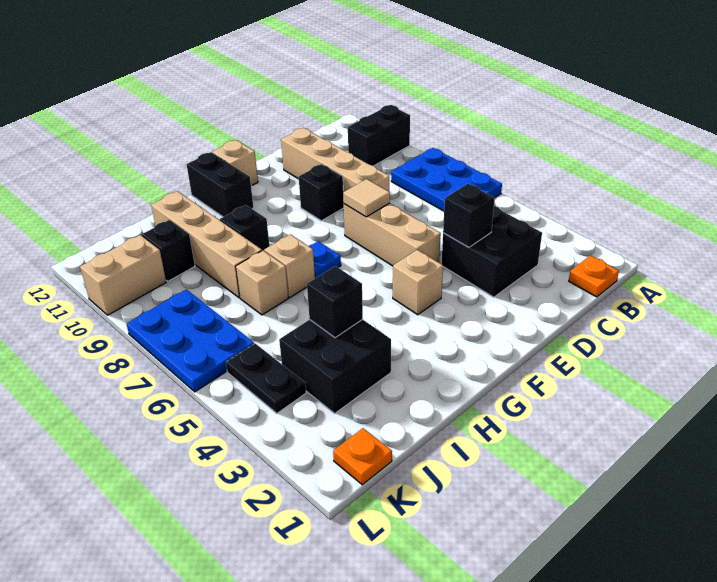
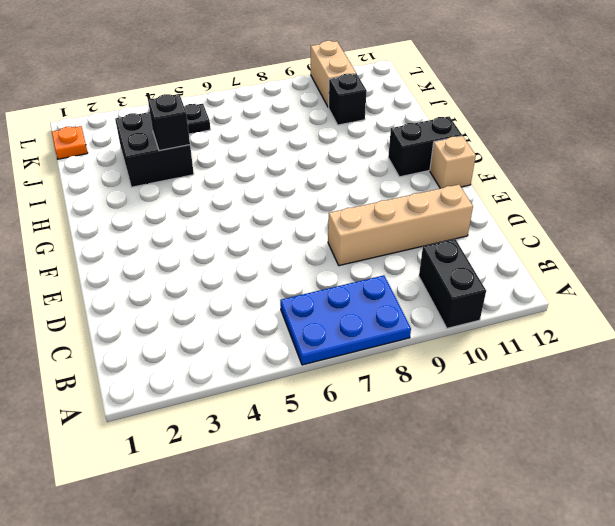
none -> orange 1x1 plate [569,255,619,297]
none -> black 2x2 brick [442,206,542,297]
none -> tan 1x3 brick [344,203,441,266]

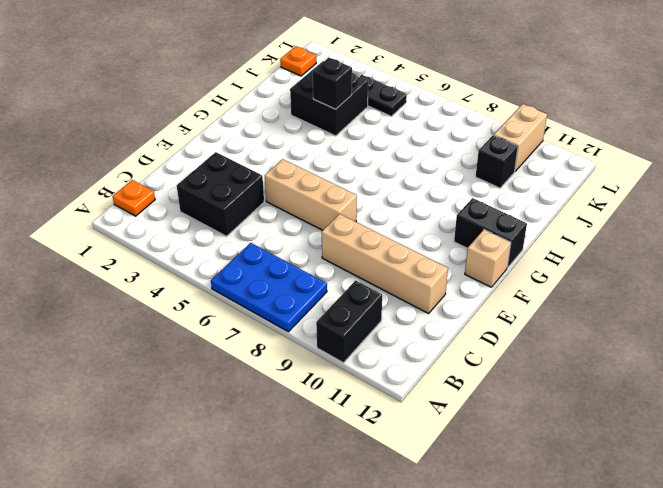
none -> black 1x1 brick [299,164,344,221]
none -> tan 1x1 brick [393,250,443,315]
none -> blue 1x1 plate [309,241,341,278]

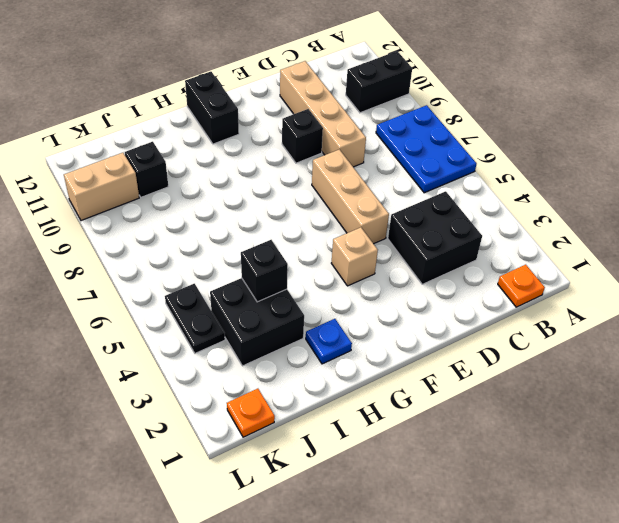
blue 1x1 plate [306,319,352,364] -> blue 1x1 plate moved to [309,241,341,278]
none -> tan 1x1 brick [212,140,258,186]
none -> tan 1x1 brick [264,235,315,298]
none -> black 1x1 brick [220,205,269,251]

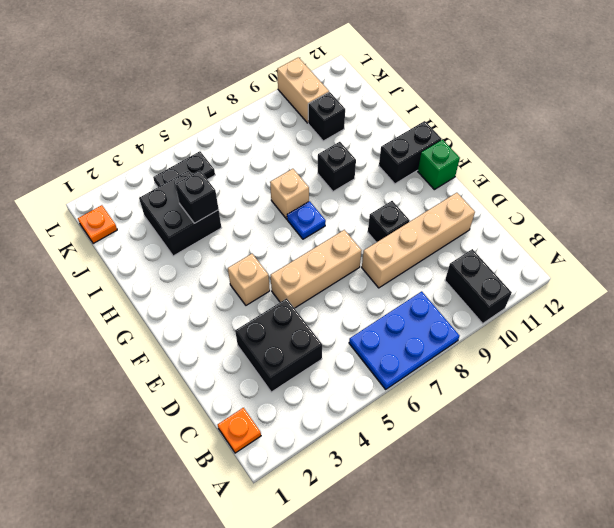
green 1x1 brick [418,140,460,190] -> tan 1x1 brick [212,140,258,186]
none -> tan 1x1 brick [236,250,288,315]
none -> tan 1x4 brick [151,191,262,298]
none -> blue 2x3 plate [127,289,254,392]

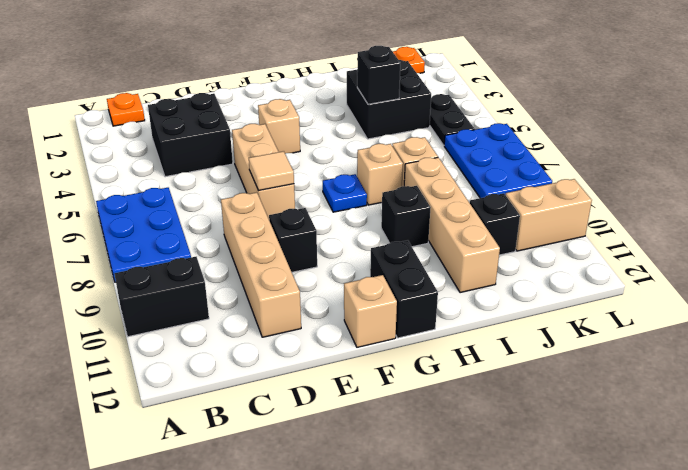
none -> black 1x1 brick [443,184,495,247]

